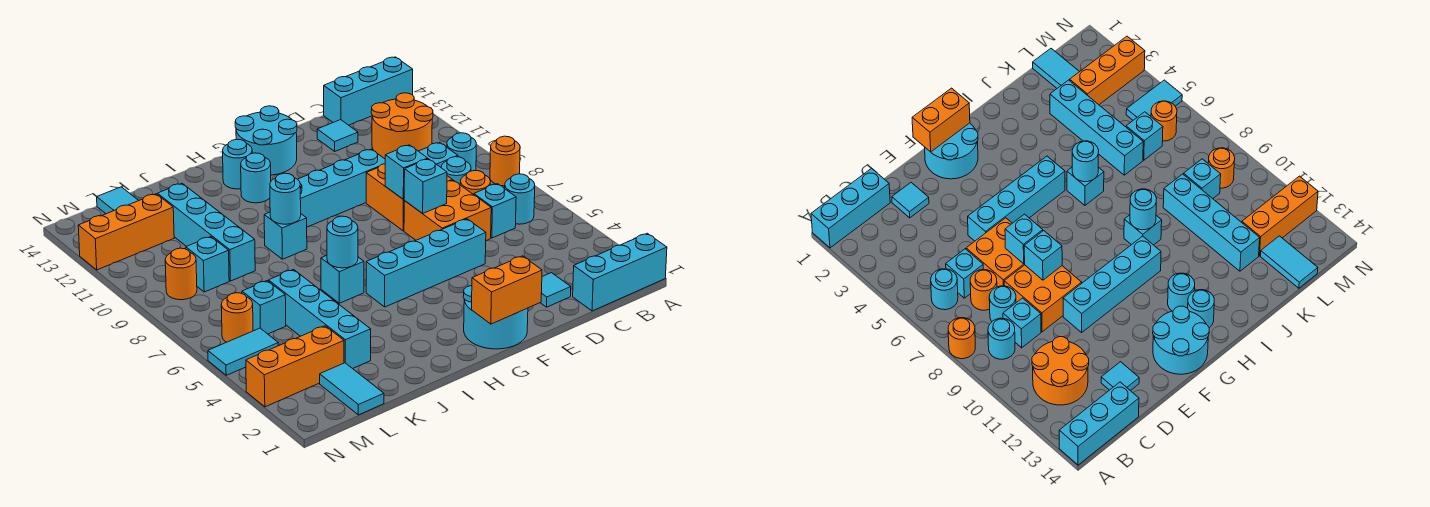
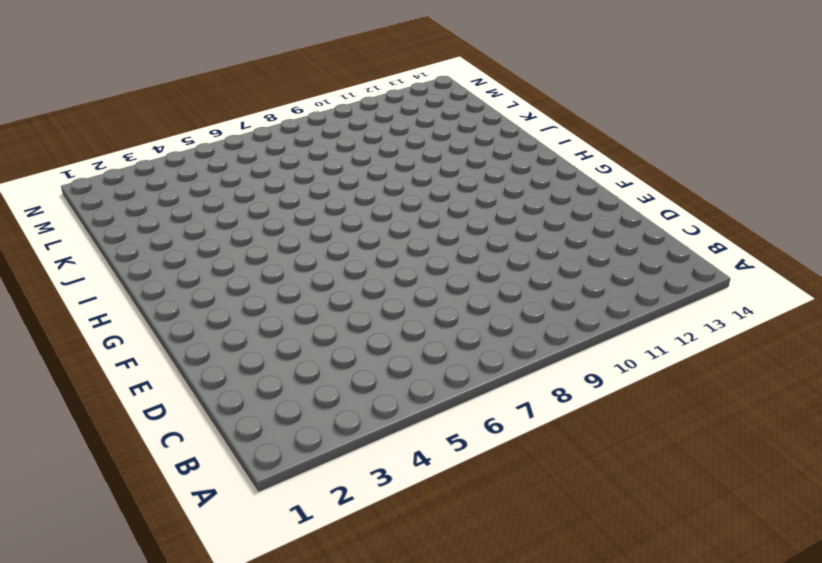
none -> cyan 1x3 brick [573,233,667,311]
none -> orange 1x1 round brick [490,136,520,186]
none -> cyan 1x3 brick [324,57,413,125]
none -> cyan 1x1 round brick [505,174,535,224]

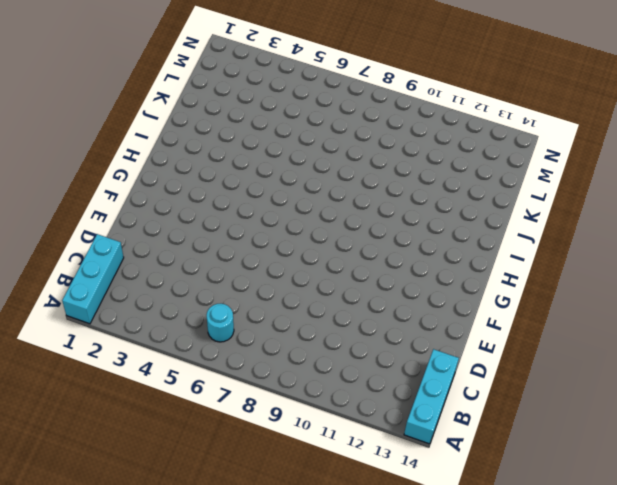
none -> orange 1x1 round brick [490,136,520,186]
none -> cyan 1x1 round brick [447,133,476,171]
none -> orange 2x2 round brick [371,93,433,159]
none -> cyan 1x1 brick [474,184,516,238]

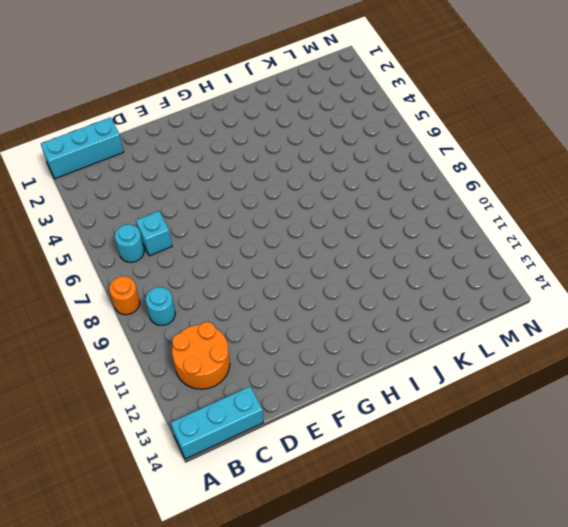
none -> orange 1x1 round brick [460,171,490,195]
none -> cyan 1x1 round brick [441,157,471,185]
none -> cyan 1x1 brick [419,142,458,167]
none -> cyan 1x1 tile [540,273,571,307]

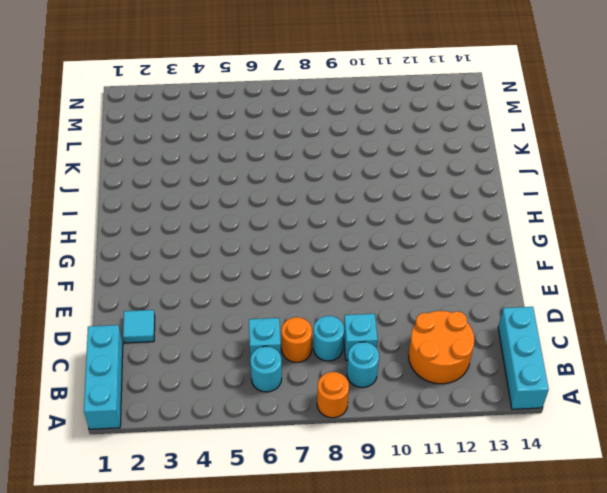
none -> orange 2x2 brick [404,180,491,240]
none -> orange 2x2 brick [366,164,452,231]
none -> cyan 1x1 tile [317,120,358,151]
none -> cyan 1x4 brick [366,219,486,307]

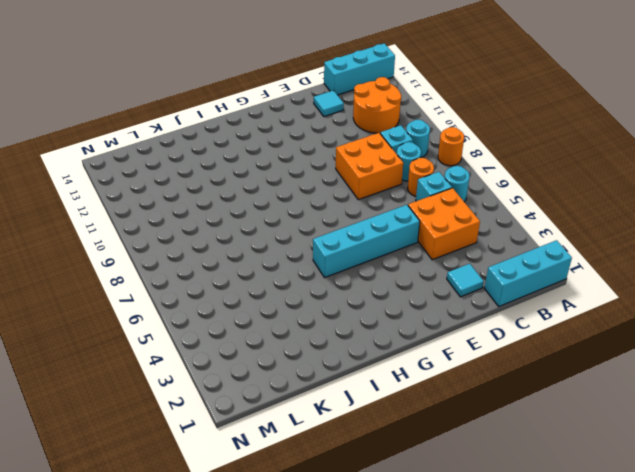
orange 2x2 brick [408,188,480,260] -> orange 2x2 brick moved to [404,180,491,240]
none -> cyan 1x4 brick [298,149,385,227]
none -> cyan 2x2 round brick [463,286,528,349]
none -> cyan 2x2 round brick [235,106,297,175]
none -> cyan 1x1 round brick [241,153,271,203]

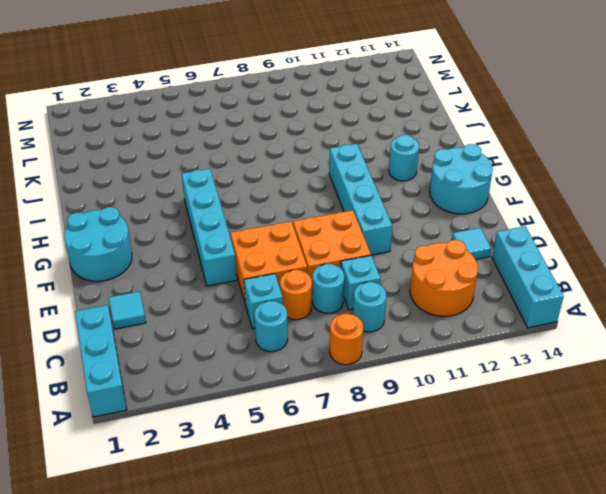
none -> cyan 1x1 round brick [223,139,252,189]
none -> cyan 1x1 brick [321,256,364,303]
none -> cyan 1x1 brick [264,212,307,259]
none -> cyan 1x4 brick [269,270,371,369]

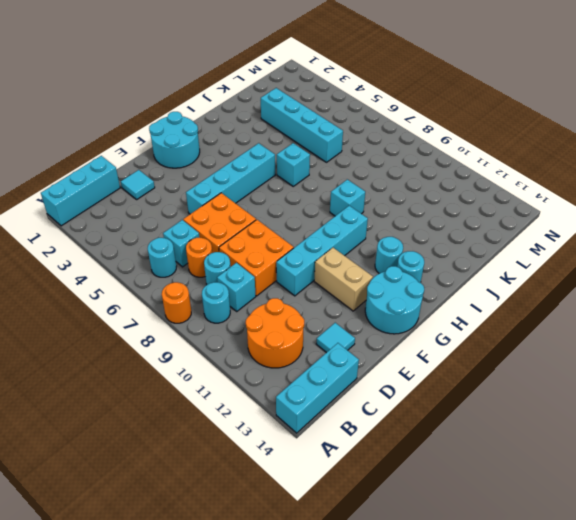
tan 1x2 brick [314,248,373,311] -> none
none -> cyan 1x4 brick [157,184,255,281]
none -> cyan 1x2 tile [320,363,384,415]
none -> orange 1x3 brick [246,326,344,407]
none -> cyan 1x1 brick [242,281,286,334]

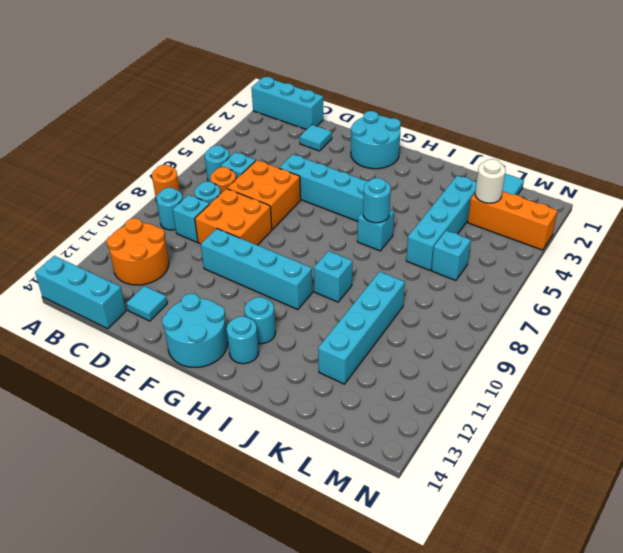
white 1x1 round brick [475,159,506,203] -> none
none -> cyan 1x1 brick [186,237,229,292]
none -> orange 1x3 brick [78,194,174,270]
none -> cyan 1x2 tile [97,187,139,214]
none -> cyan 1x2 tile [208,328,278,375]

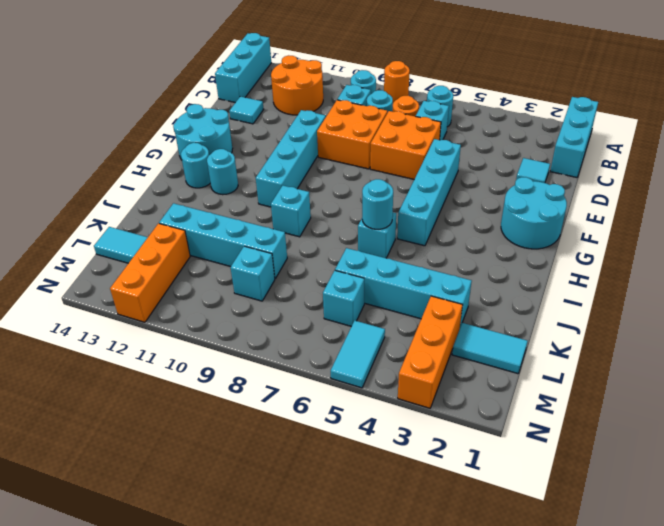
none -> orange 1x1 round brick [221,293,253,342]
none -> orange 1x1 round brick [165,248,197,300]
none -> cyan 1x1 brick [404,159,447,214]
none -> cyan 1x1 brick [385,145,428,199]

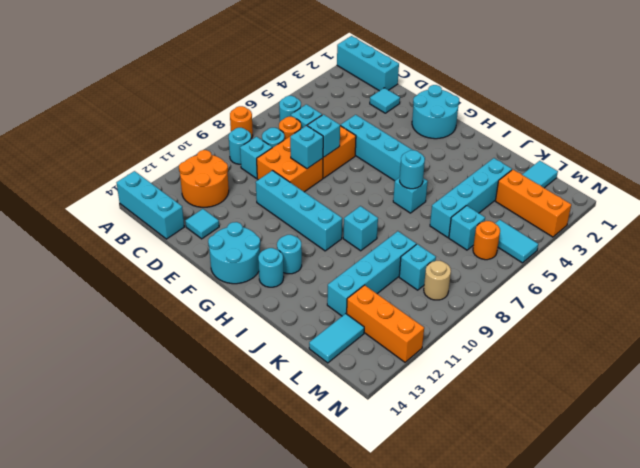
tan 1x1 round brick [424,261,451,300] -> orange 1x1 round brick [165,248,197,300]
none -> orange 1x2 brick [472,256,542,324]
none -> cyan 1x1 round brick [270,173,301,224]

